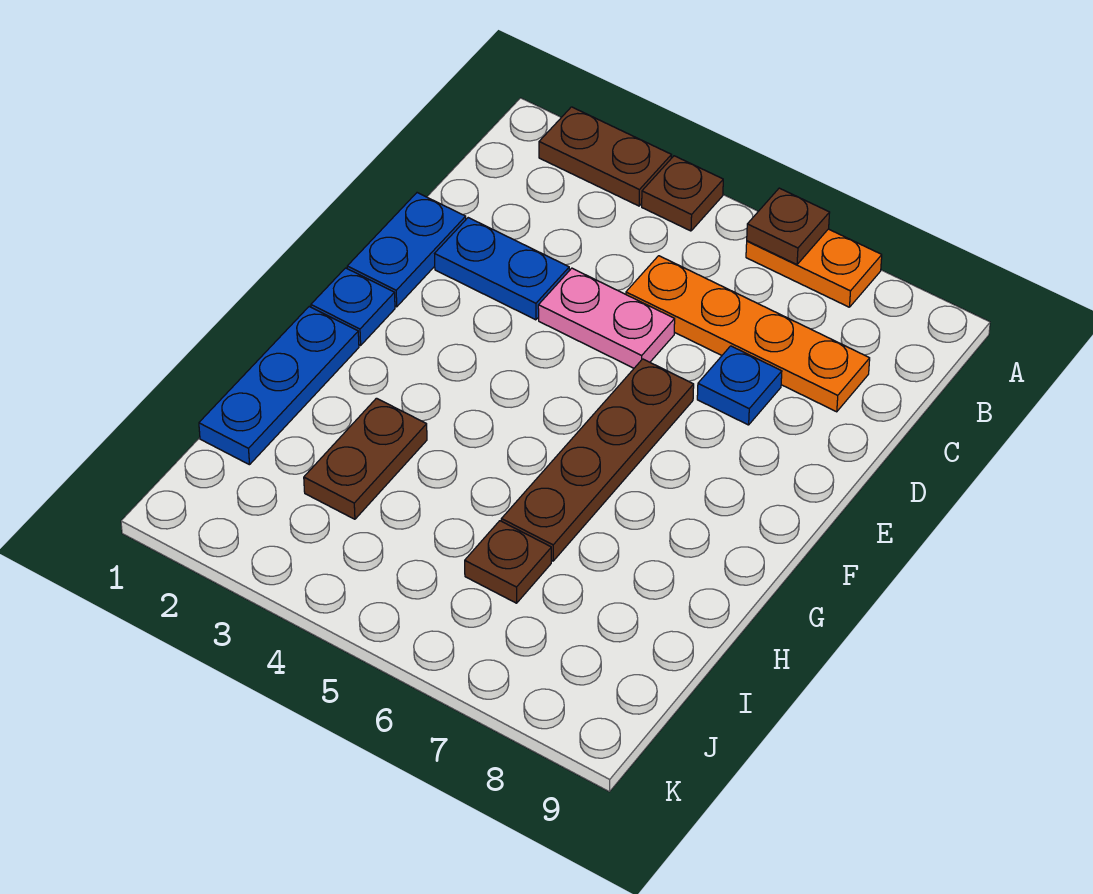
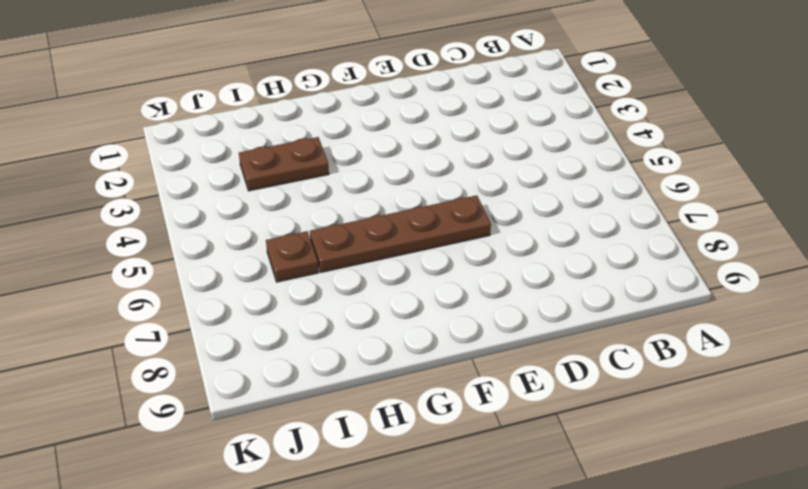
none -> brown 1x2 plate [539,107,671,206]
none -> brown 1x1 plate [642,156,723,231]
none -> orange 1x2 plate [746,229,882,307]

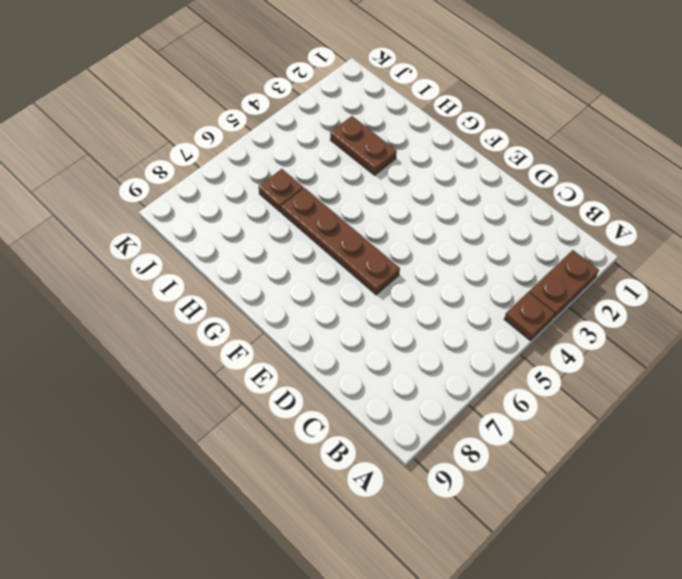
none -> orange 1x2 plate [746,229,882,307]
none -> orange 1x4 plate [626,256,870,412]
none -> blue 1x2 plate [347,193,466,307]

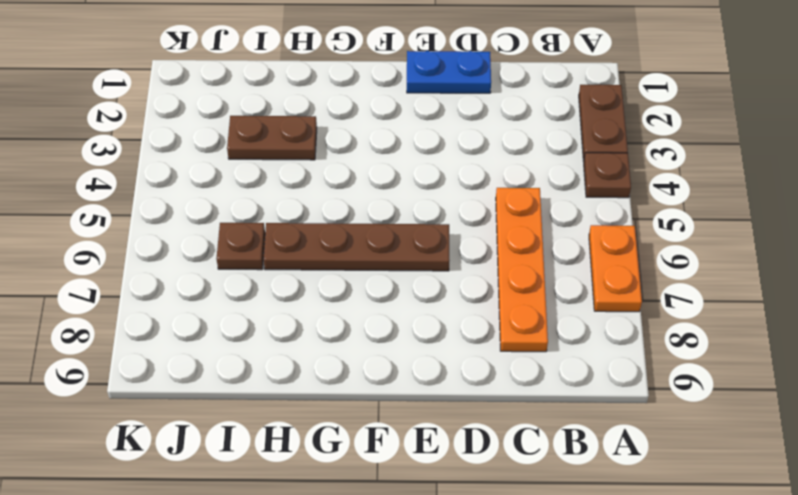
none -> blue 1x2 plate [435,218,569,320]
none -> pink 1x2 plate [538,268,675,368]
none -> blue 1x1 plate [697,346,782,425]

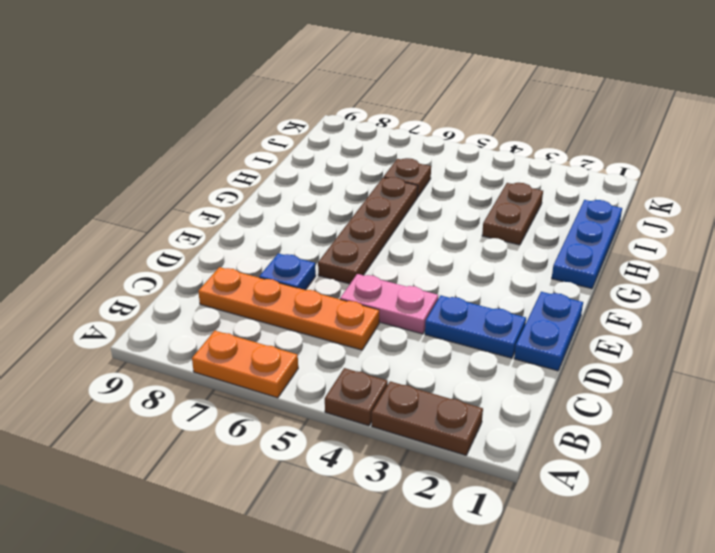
none -> blue 1x1 plate [311,268,395,345]
none -> brown 1x1 plate [747,188,830,265]

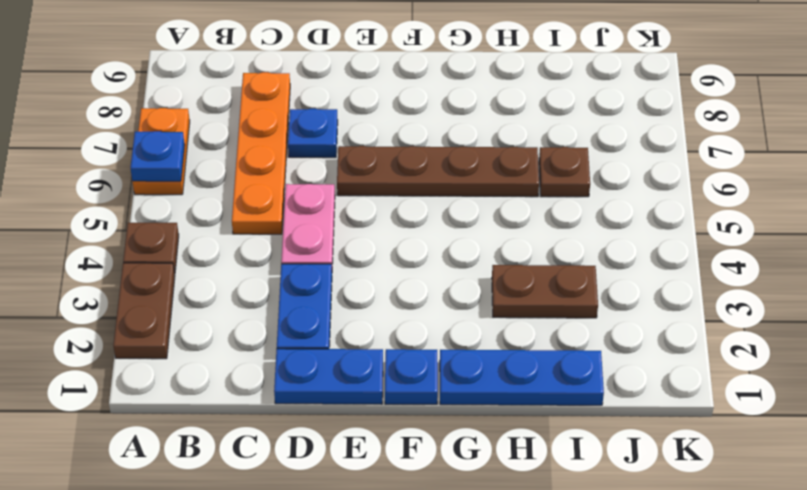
blue 1x1 plate [130,131,185,181] -> brown 1x1 plate [747,188,830,265]

